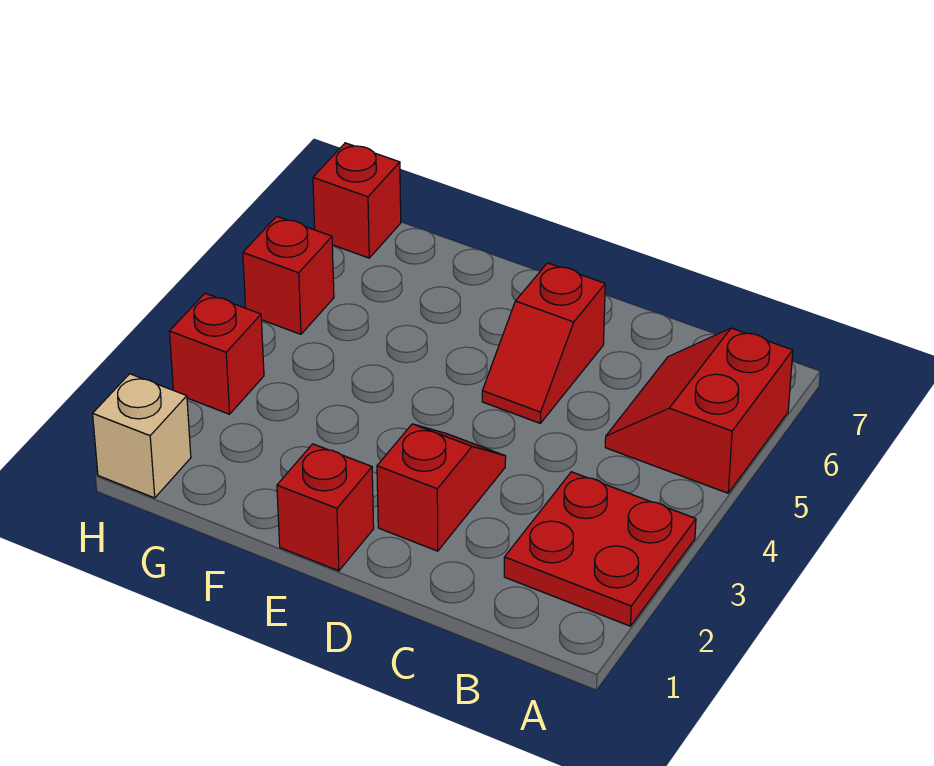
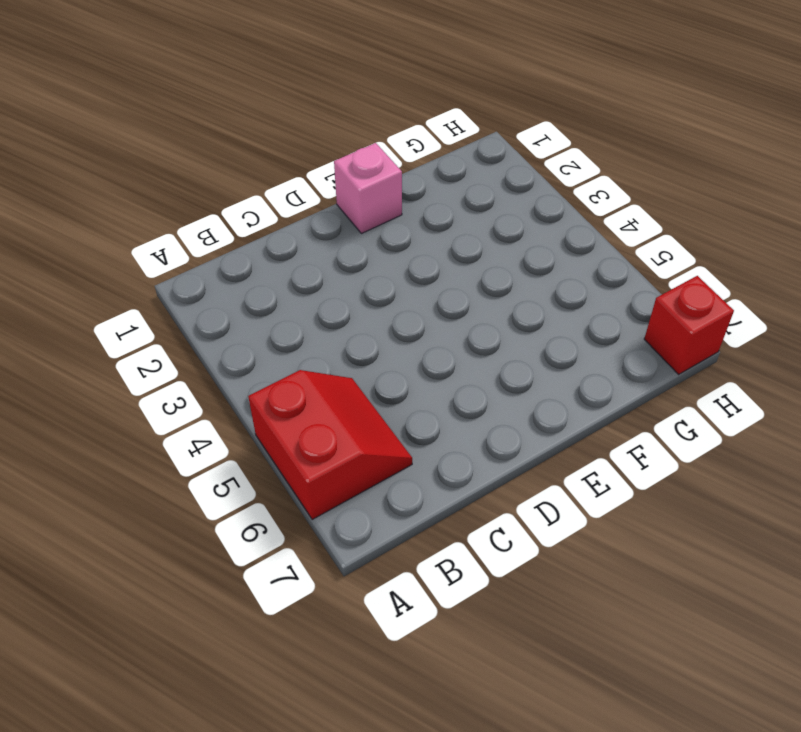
pink 1x1 brick [334,143,402,234] -> red 1x1 brick [277,444,374,571]
none -> red 2x2 plate [504,472,696,626]
none -> red 1x2 slope [377,424,506,551]

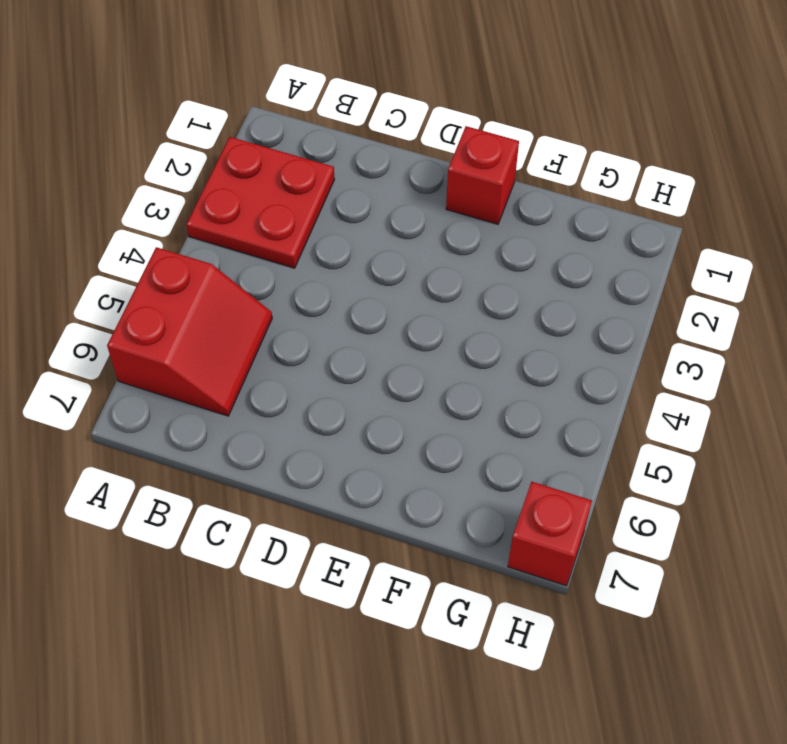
none -> red 1x2 slope [377,424,506,551]
none -> red 1x2 slope [482,263,605,423]

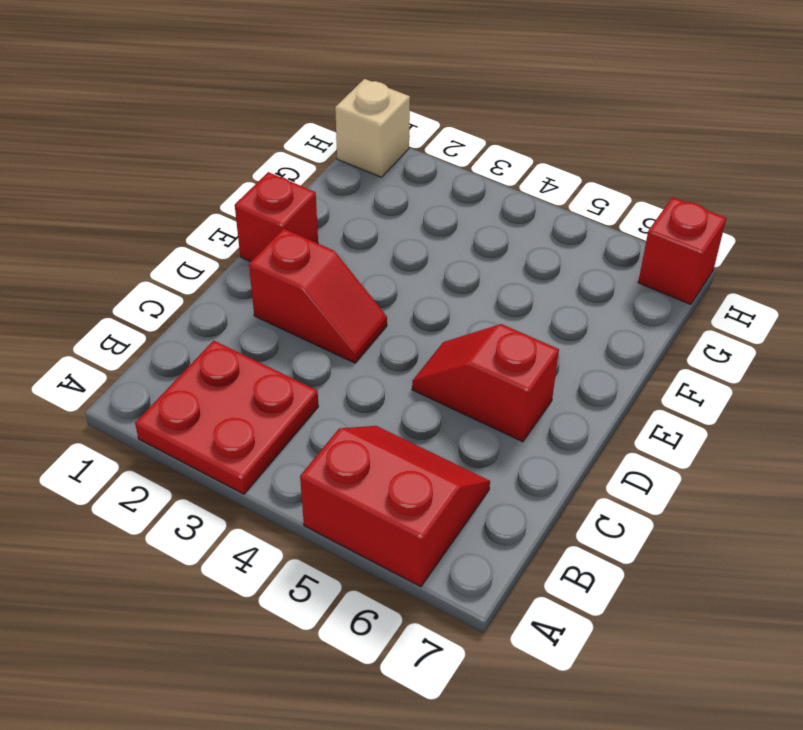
none -> red 1x1 brick [169,293,264,414]
none -> red 1x1 brick [243,216,334,334]

